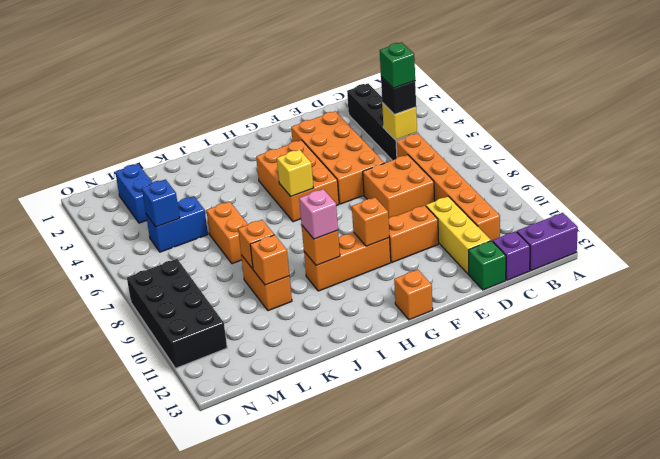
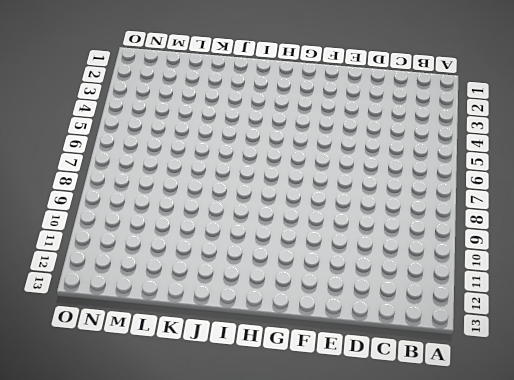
none -> purple 1x2 brick [517,213,578,271]
none -> black 1x4 brick [347,84,417,160]
none -> orange 1x6 brick [396,133,500,242]

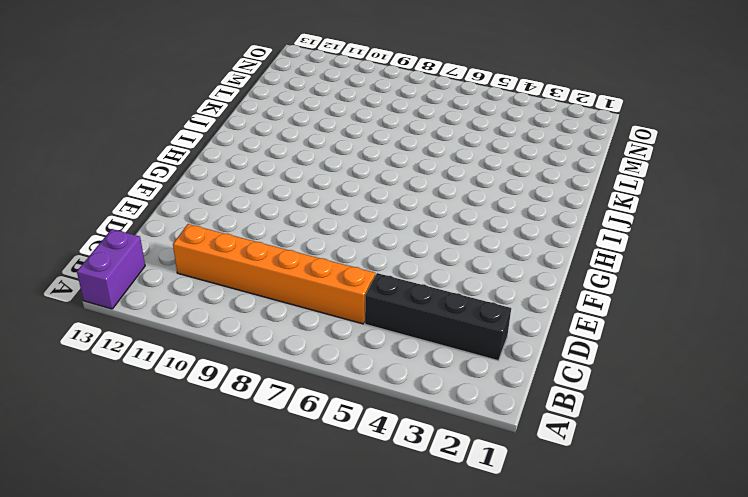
none -> purple 1x1 brick [493,231,530,280]
none -> orange 2x2 brick [363,155,435,218]
none -> yellow 1x3 brick [426,196,491,274]

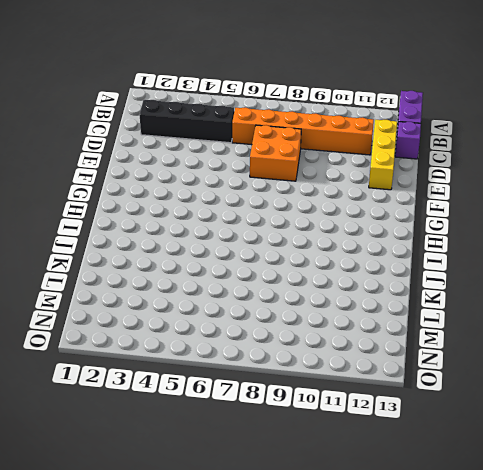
yellow 1x3 brick [369,120,397,190] -> yellow 1x3 brick turned to [426,196,491,274]
none -> green 1x1 brick [469,241,506,290]
none -> orange 2x4 brick [291,111,384,204]
none -> orange 1x2 brick [389,205,439,262]

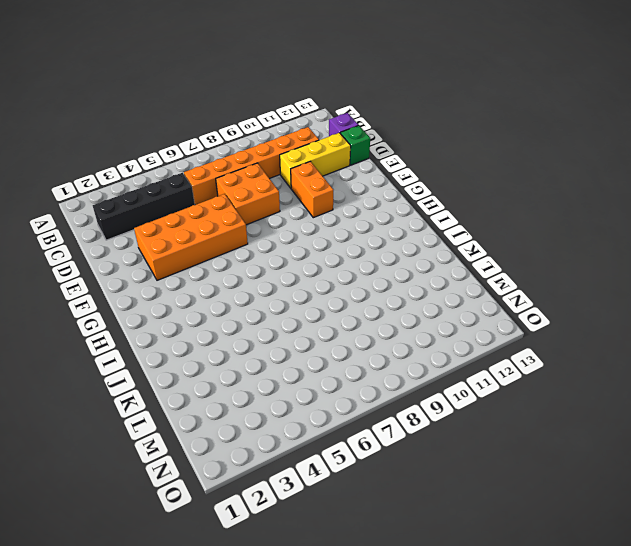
none -> purple 1x2 brick [517,213,578,271]
none -> orange 2x3 brick [256,140,339,222]
none -> orange 1x3 brick [304,232,391,291]

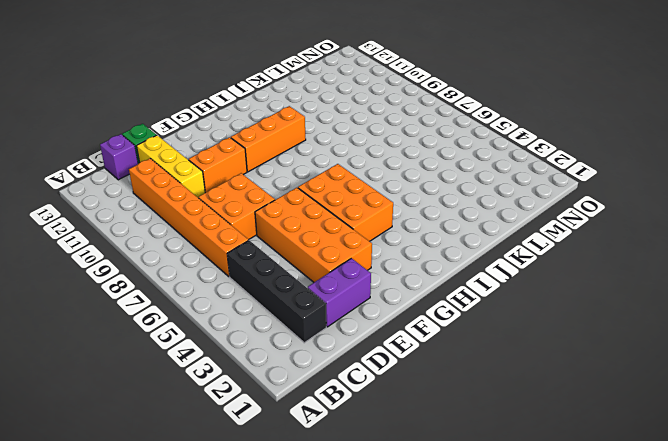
purple 1x2 brick [308,258,371,327] -> purple 1x2 brick moved to [517,213,578,271]
none -> orange 1x1 brick [394,270,433,320]
none -> orange 1x2 brick [206,202,248,264]
none -> orange 1x2 brick [241,255,292,311]

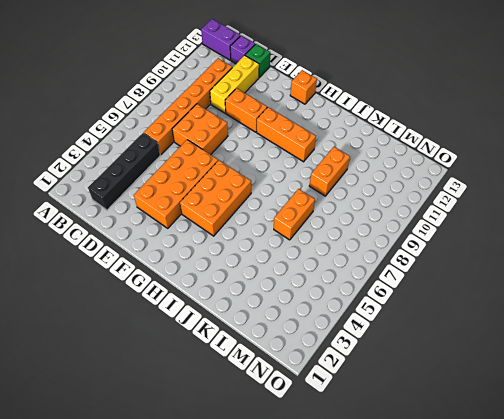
none -> blue 1x2 brick [146,196,208,252]
none -> blue 1x2 brick [115,164,153,223]
none -> black 2x4 brick [127,259,227,368]

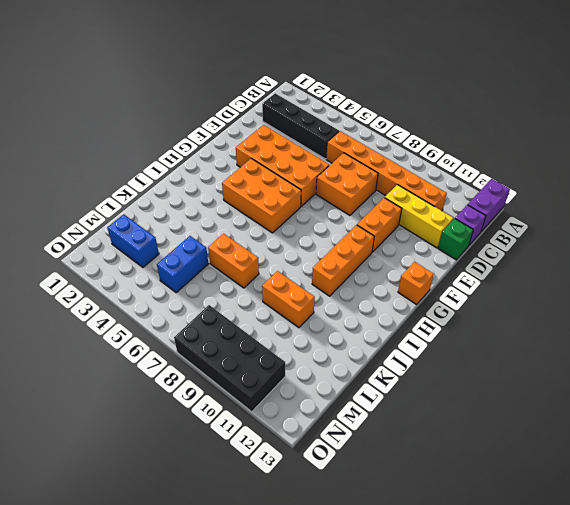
none -> yellow 1x1 brick [382,103,417,140]
none -> orange 1x1 brick [352,198,389,246]
none -> yellow 1x1 brick [277,150,313,196]

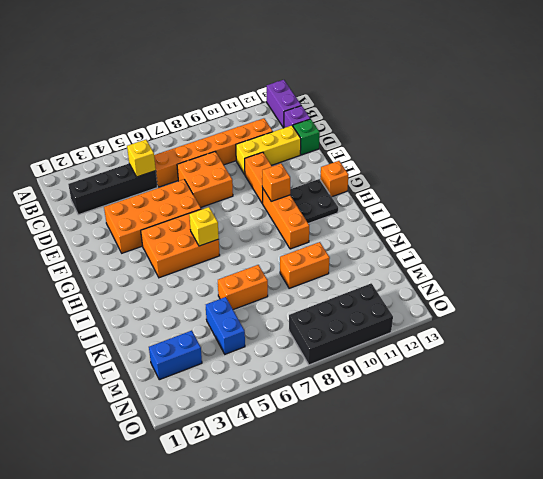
black 2x2 plate [290,179,338,224] -> none
none -> orange 1x1 brick [302,226,340,266]
none -> orange 1x1 brick [238,220,274,269]
none -> orange 1x1 brick [250,235,289,285]

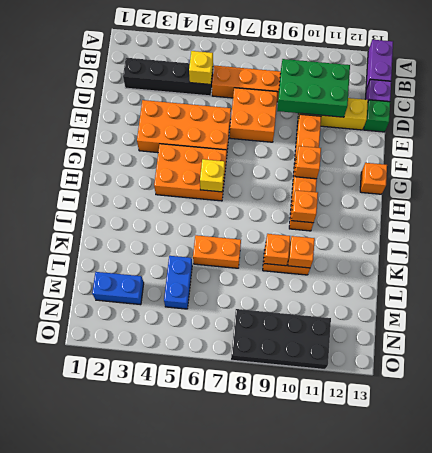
green 2x3 brick [277,59,350,117] -> none
none -> blue 1x1 brick [142,179,180,227]
none -> black 1x1 brick [381,77,416,114]
none -> pink 1x1 brick [299,189,338,239]

